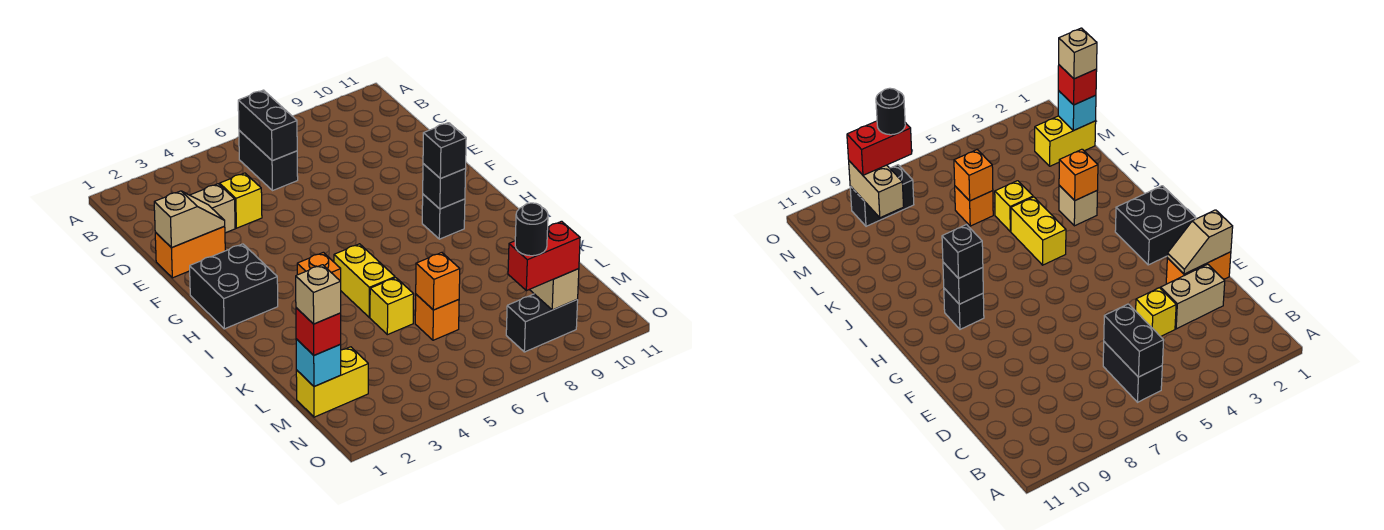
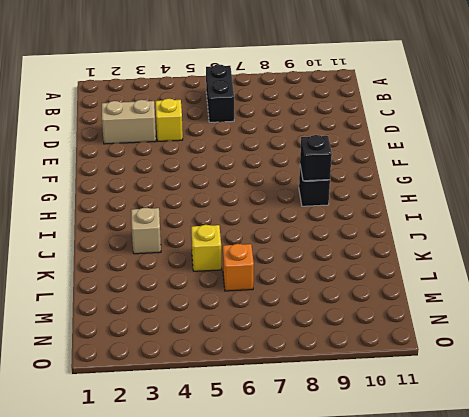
none -> orange 1x2 brick [155,226,225,278]
none -> black 2x2 brick [190,244,278,329]
none -> yellow 1x2 brick [334,244,395,317]

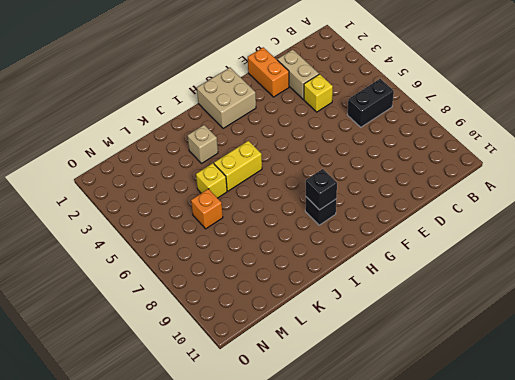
tan 2x2 brick [197,68,256,129] -> black 2x2 brick [190,244,278,329]
none -> yellow 1x2 brick [296,347,368,417]
none -> black 1x2 brick [506,294,578,352]
none -> black 1x2 brick [238,90,297,161]

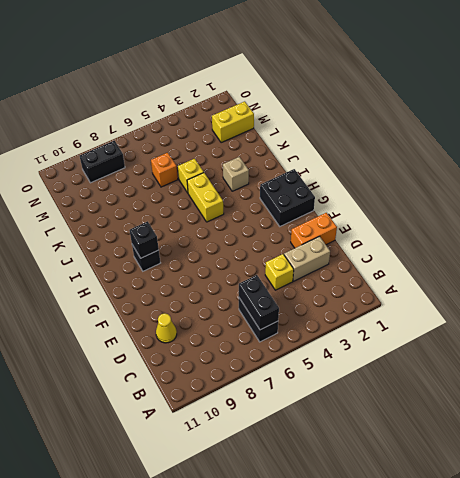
yellow 1x1 cone [156,313,177,343] -> none
none -> tan 1x2 slope [154,191,225,248]
none -> orange 1x1 brick [297,252,341,281]
none -> orange 1x1 brick [416,253,460,310]

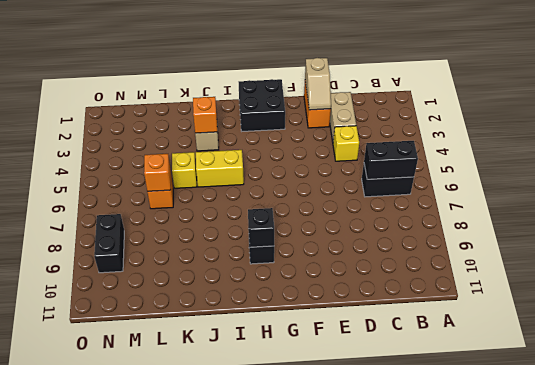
none -> yellow 1x2 brick [296,347,368,417]
none -> cyan 1x1 brick [296,339,341,387]
none -> tan 1x2 brick [530,269,579,310]

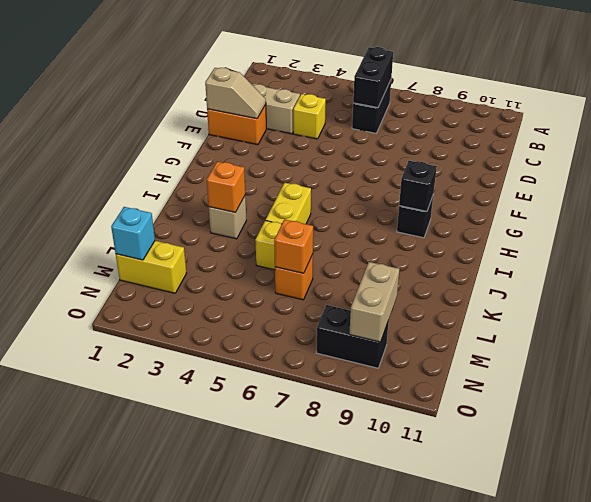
none -> black 2x2 brick [190,244,278,329]
none -> black 1x1 brick [423,123,466,179]
none -> red 1x1 brick [296,308,341,355]

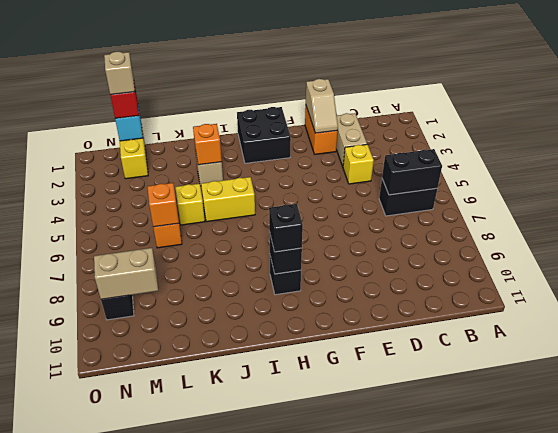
none -> red 1x2 brick [508,221,580,291]
none -> black 1x1 round brick [515,203,548,256]

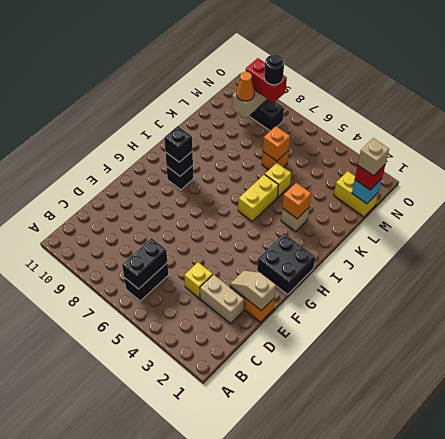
orange 1x1 cone [236,72,255,101] -> none

